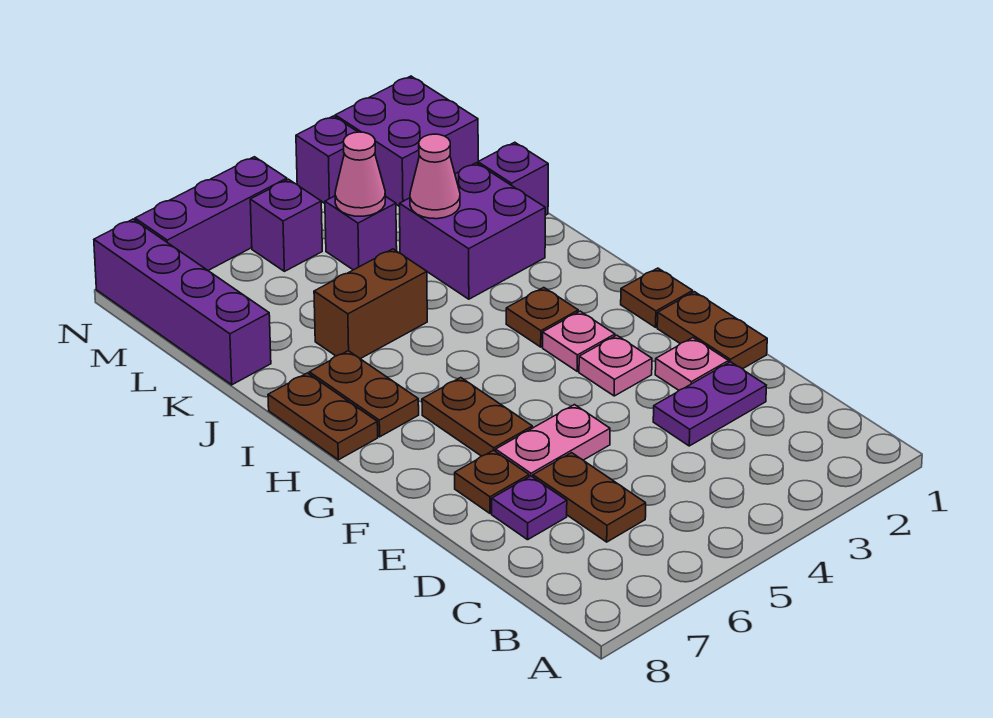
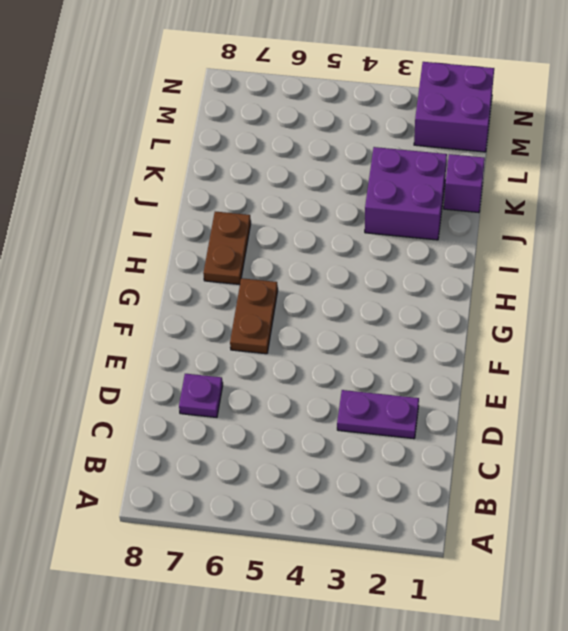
none -> brown 1x2 plate [533,453,646,542]
none -> brown 1x2 plate [657,292,767,369]
none -> pink 1x1 plate [655,338,729,390]

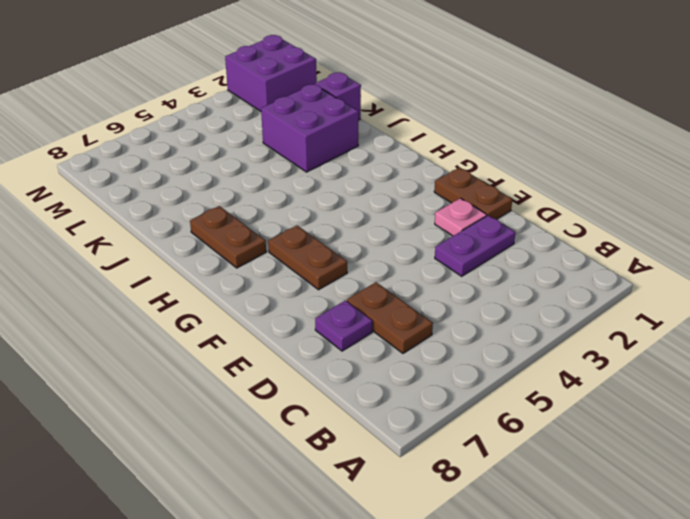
none -> pink 1x2 plate [496,405,610,477]
none -> brown 1x1 plate [455,450,529,513]
none -> pink 1x1 plate [579,335,652,396]

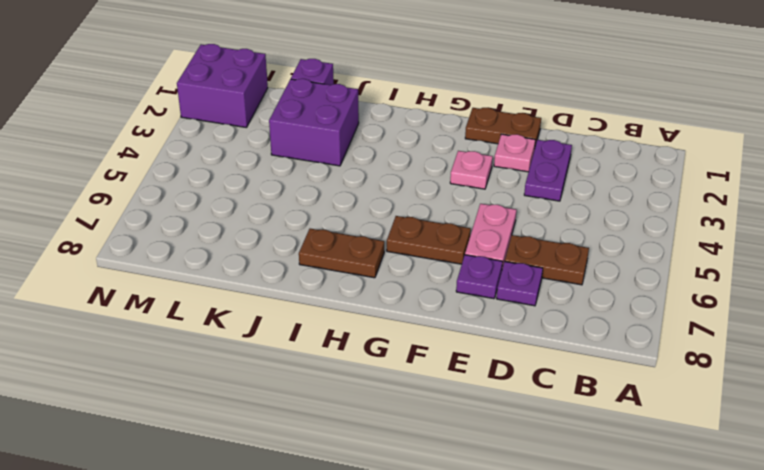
purple 1x1 plate [456,255,503,299] -> brown 1x1 plate [455,450,529,513]
none -> brown 1x1 plate [621,268,693,327]
none -> pink 1x1 plate [543,311,615,371]
none -> brown 1x1 plate [506,288,578,347]

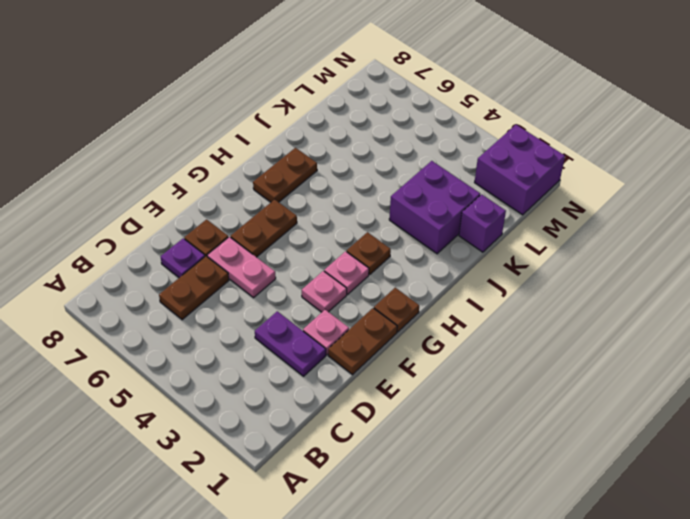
none -> brown 1x2 plate [268,373,378,460]
none -> brown 1x2 brick [314,249,427,359]
none -> purple 1x4 brick [94,219,271,385]

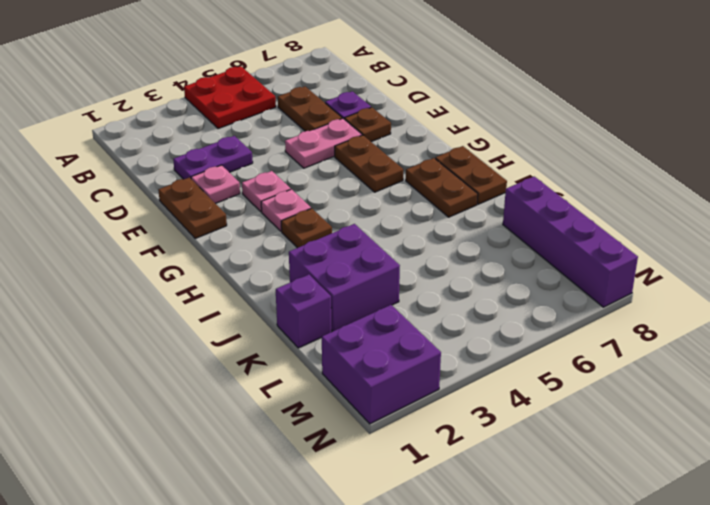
red 2x2 plate [184,66,276,129] -> none
none -> brown 1x1 plate [621,268,693,327]
none -> brown 1x2 brick [314,249,427,359]
none -> purple 1x1 brick [325,196,397,270]

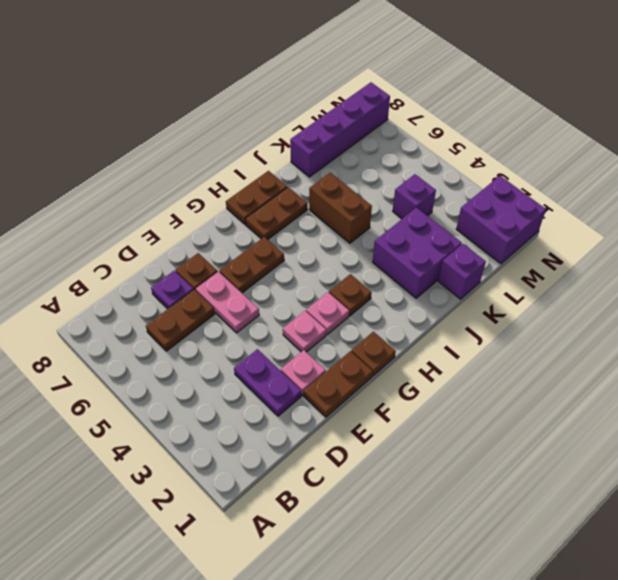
none -> purple 1x1 brick [250,179,322,271]
none -> purple 1x1 brick [296,116,357,203]
none -> purple 1x3 brick [135,157,287,270]

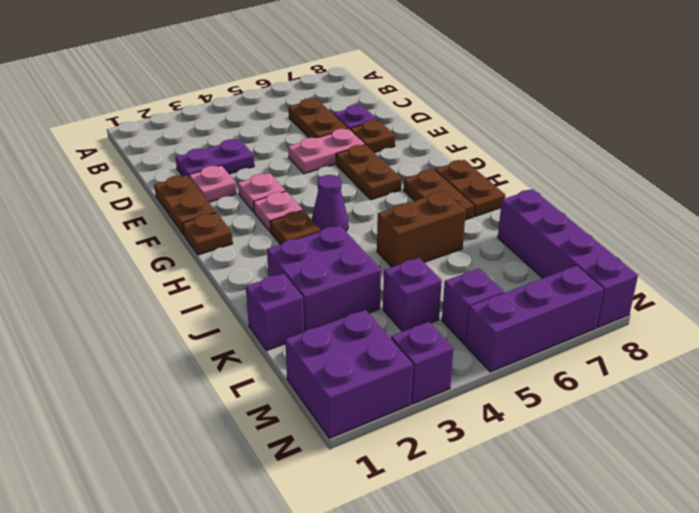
purple 1x1 cone [312,175,348,231] -> none
none -> pink 1x1 cone [410,134,460,219]
none -> pink 1x1 cone [335,132,385,216]

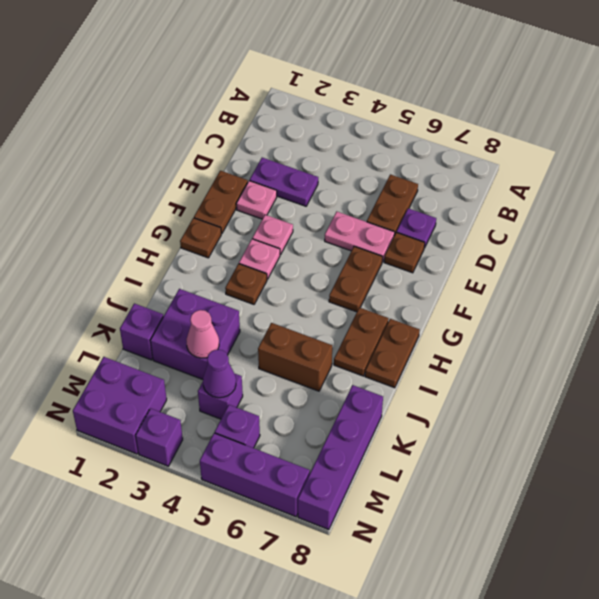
purple 1x1 cone [203,349,236,398] -> pink 1x1 cone [335,132,385,216]

